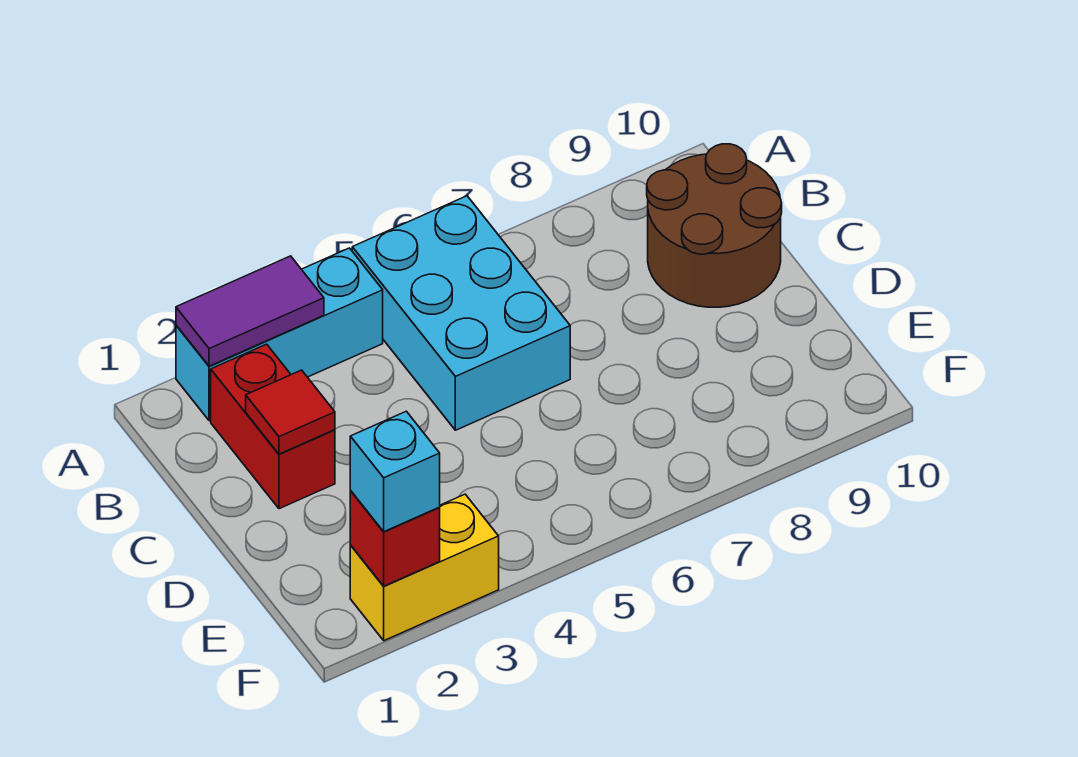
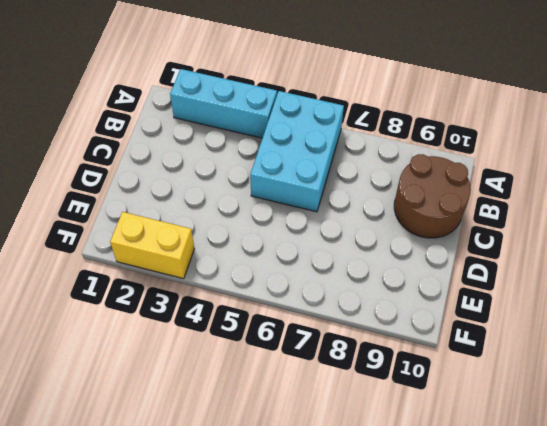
none -> red 1x2 brick [211,344,335,509]
none -> purple 1x2 tile [176,256,324,366]

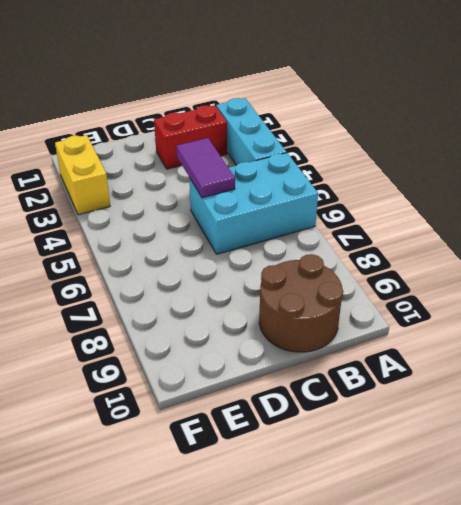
purple 1x2 tile [176,138,235,198] -> purple 1x2 tile moved to [176,256,324,366]
none -> red 1x1 tile [246,370,335,454]
none -> red 1x1 brick [350,491,440,586]

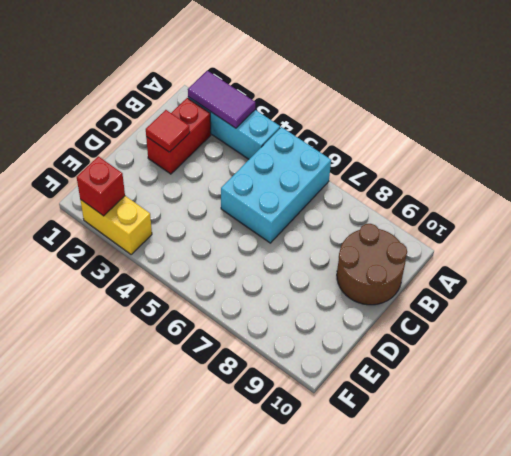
none -> cyan 1x1 brick [350,411,440,532]

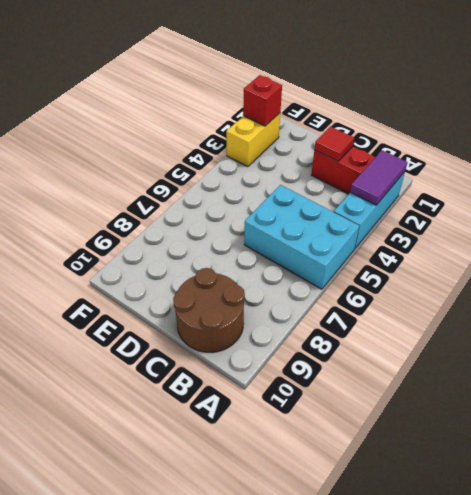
none -> cyan 1x1 brick [350,411,440,532]

